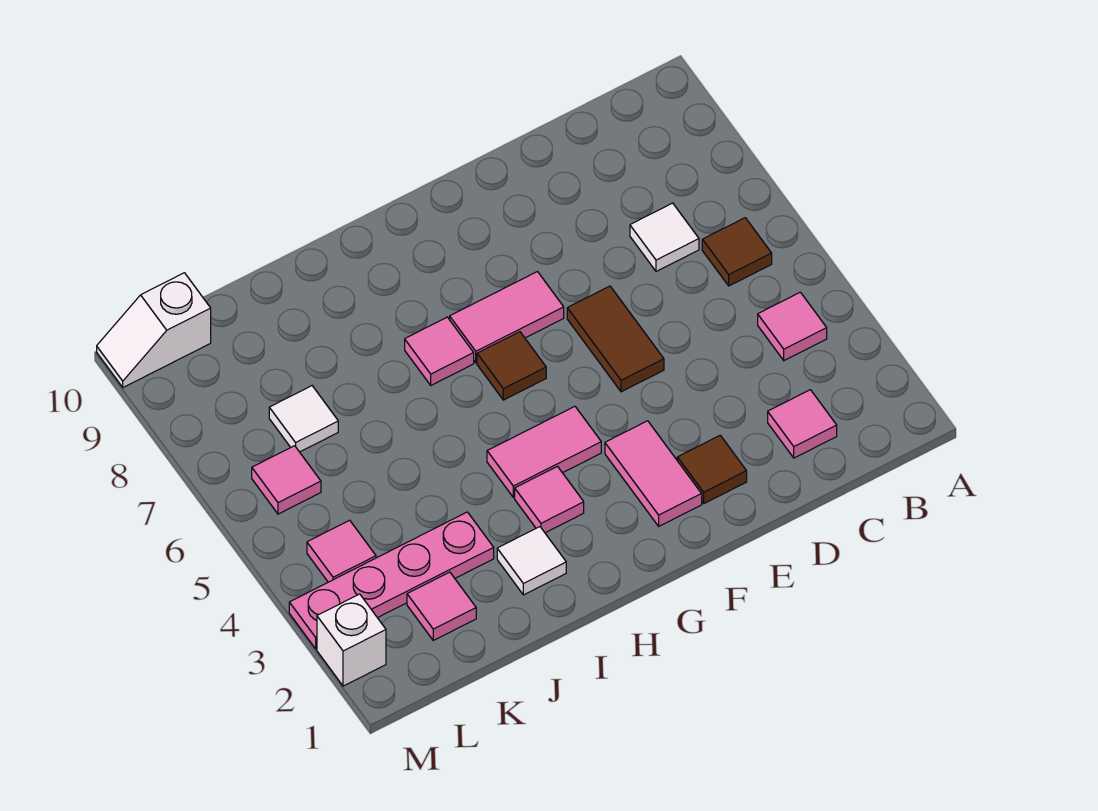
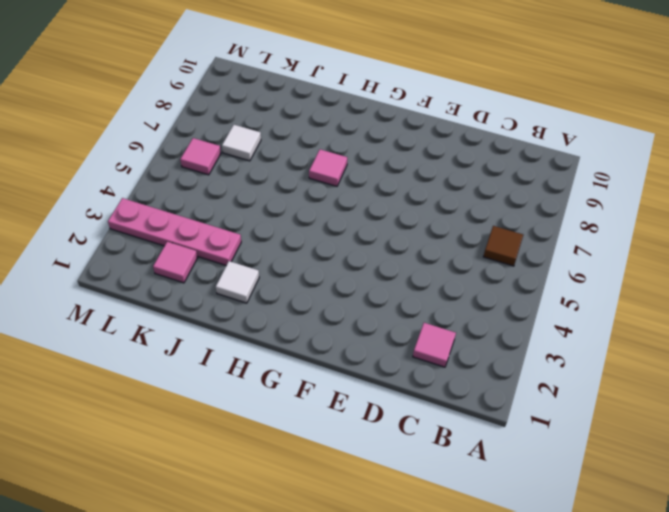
none -> pink 1x1 tile [758,292,827,360]
none -> white 1x1 tile [630,203,699,272]
none -> brown 1x1 tile [677,435,747,503]

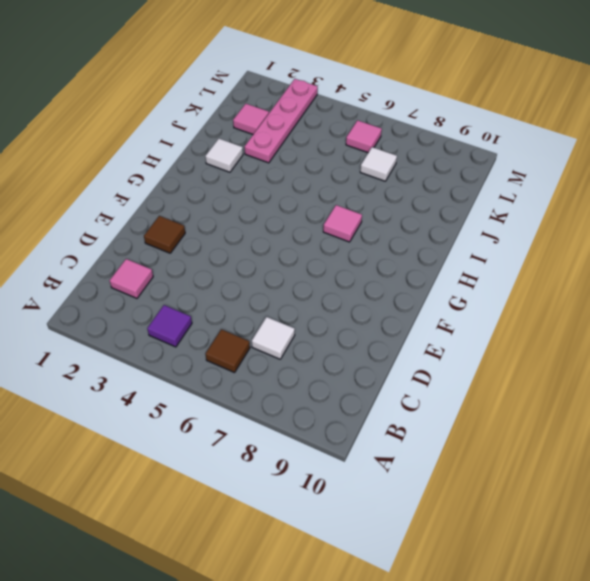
purple 1x1 tile [147,305,192,347] -> pink 1x1 tile [758,292,827,360]
none -> brown 1x2 tile [567,286,664,392]
none -> pink 1x2 tile [605,421,702,526]
none -> pink 1x2 tile [450,272,564,363]

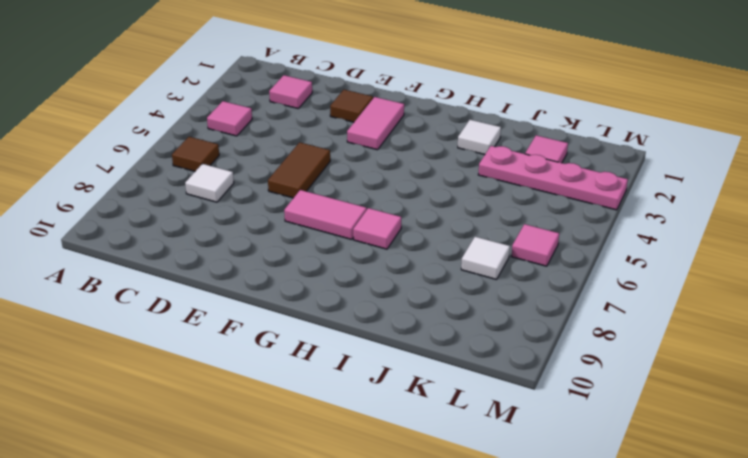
none -> pink 1x2 tile [487,406,601,497]
none -> brown 1x1 tile [477,332,546,400]
none -> pink 1x1 tile [515,466,584,533]

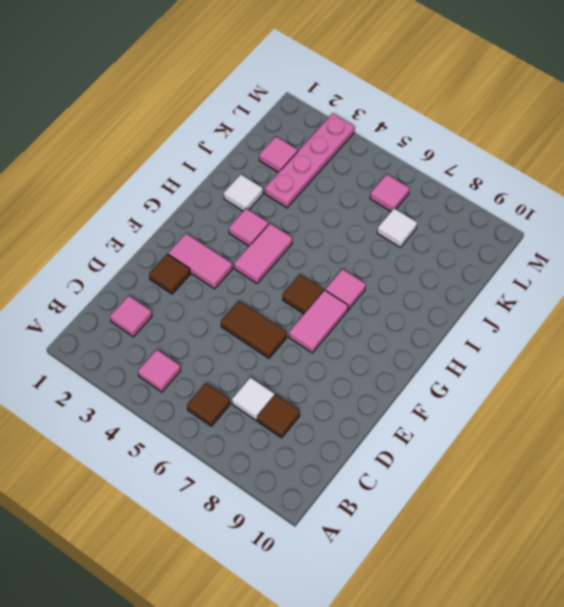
brown 1x1 tile [257,394,300,438] -> none
none -> pink 1x1 tile [307,520,376,582]
none -> white 1x2 slope [97,273,211,387]
none -> white 1x1 brick [317,594,386,686]

